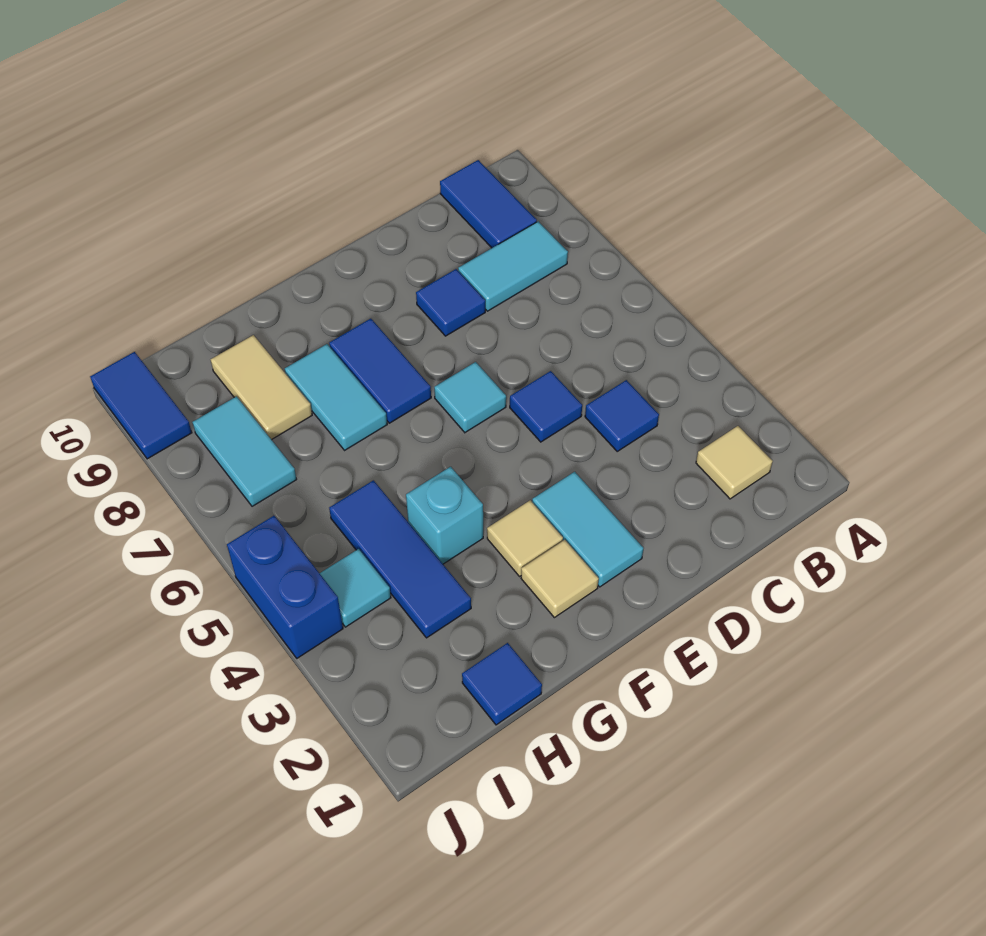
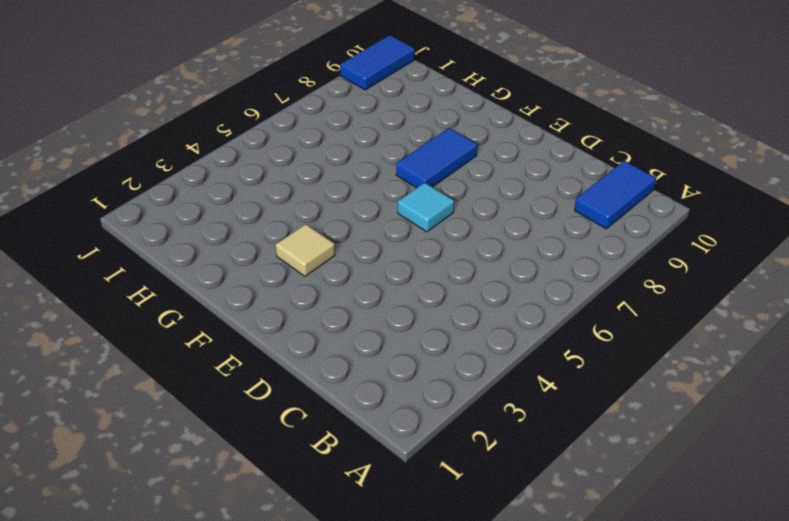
none -> tan 1x1 tile [696,426,773,499]
none -> cyan 1x2 tile [458,221,568,311]
none -> blue 1x1 tile [585,380,659,451]

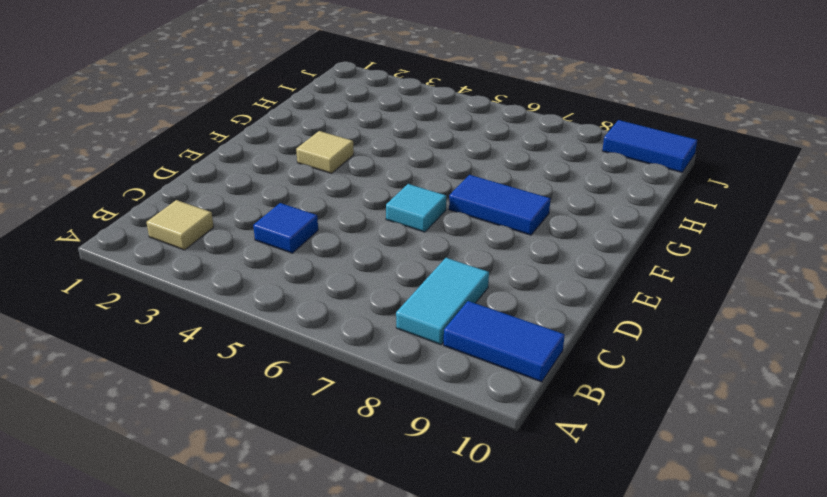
none -> blue 1x1 tile [510,371,582,442]
none -> blue 1x1 tile [416,269,485,336]
none -> cyan 1x2 tile [532,472,644,587]

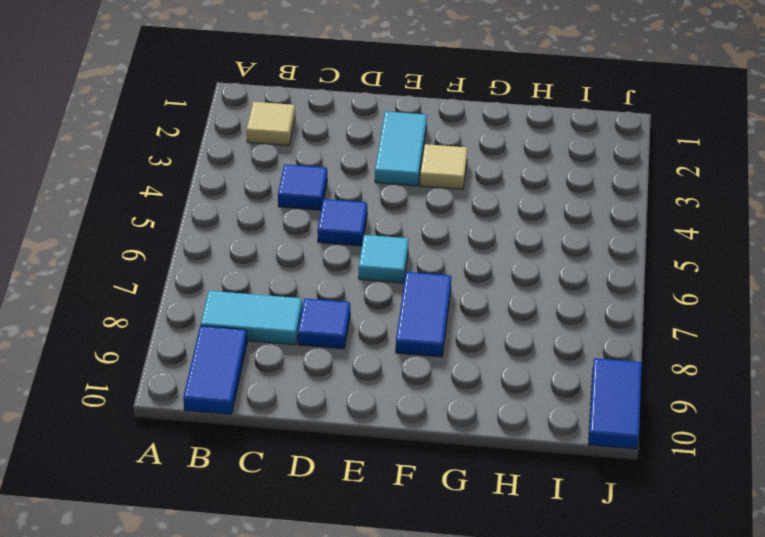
none -> tan 1x1 tile [521,540,599,618]
none -> cyan 1x1 brick [406,467,483,564]
none -> cyan 1x2 tile [285,344,387,450]

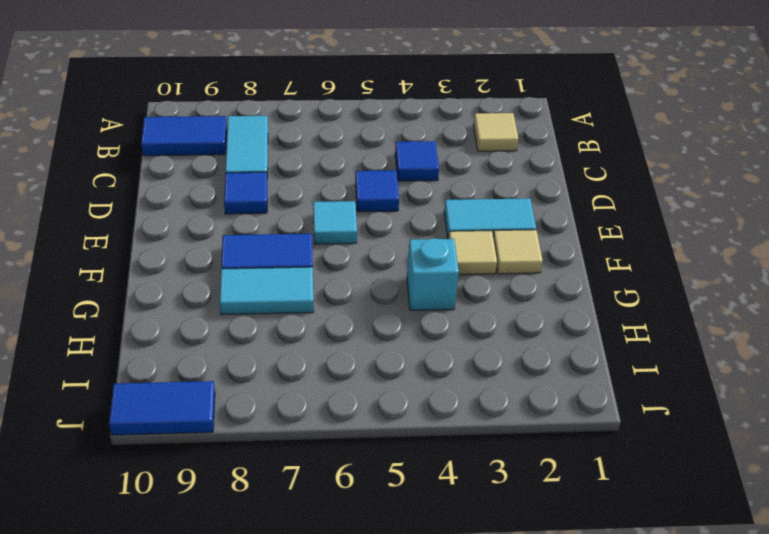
none -> blue 1x1 tile [462,643,542,725]
none -> blue 1x3 tile [329,480,471,638]
none -> tan 1x2 tile [210,335,312,440]

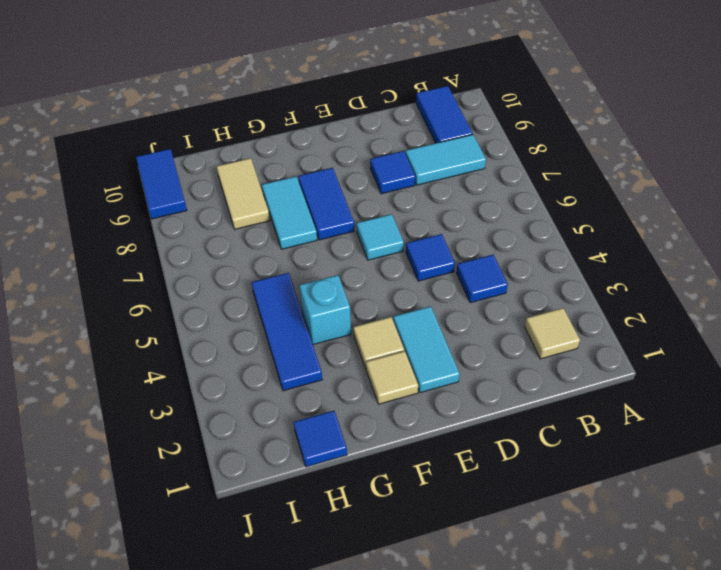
none -> cyan 1x1 tile [320,549,391,627]
none -> cyan 1x2 tile [193,396,297,506]
none -> blue 1x2 brick [227,516,343,658]

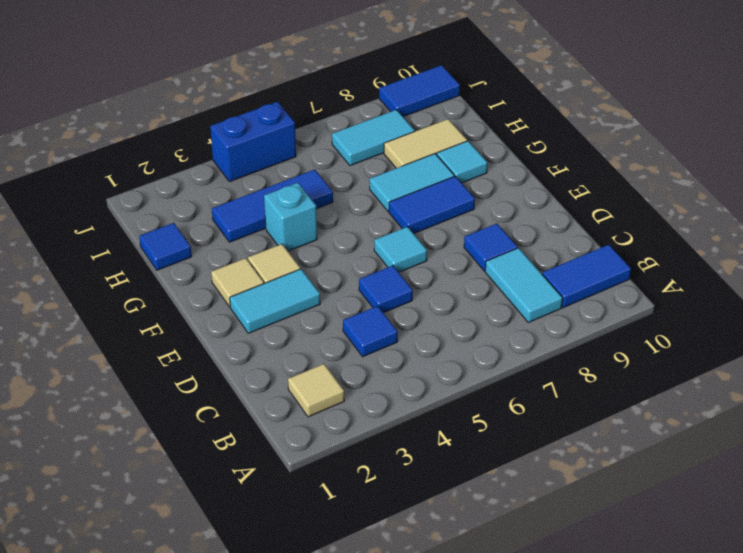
cyan 1x1 tile [437,141,488,183] -> cyan 1x1 tile moved to [320,549,391,627]

